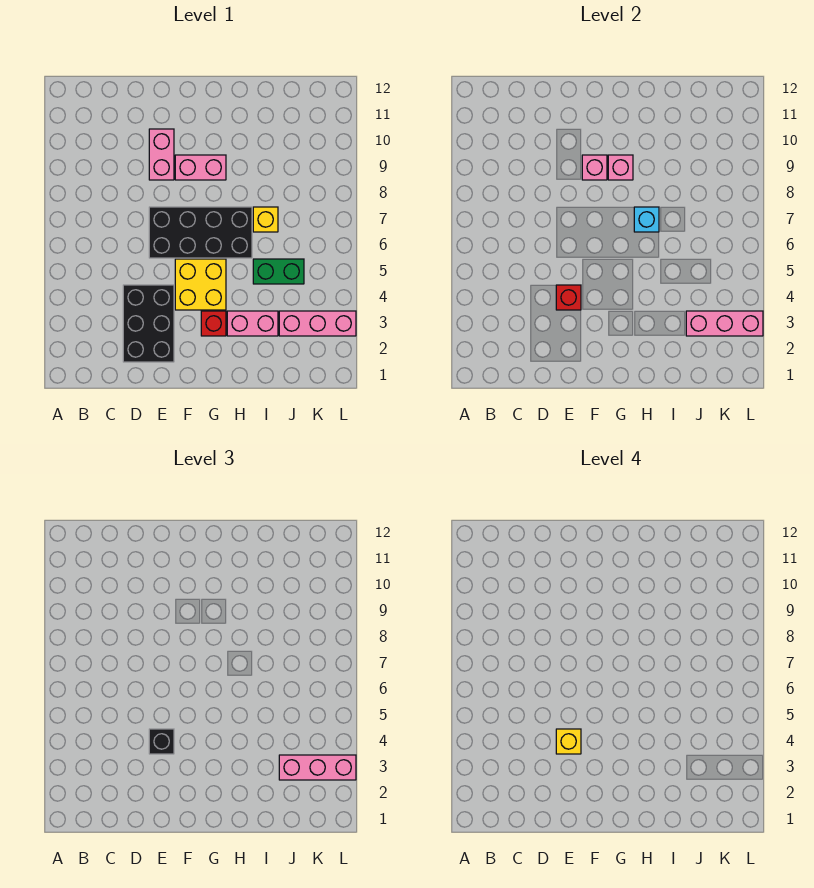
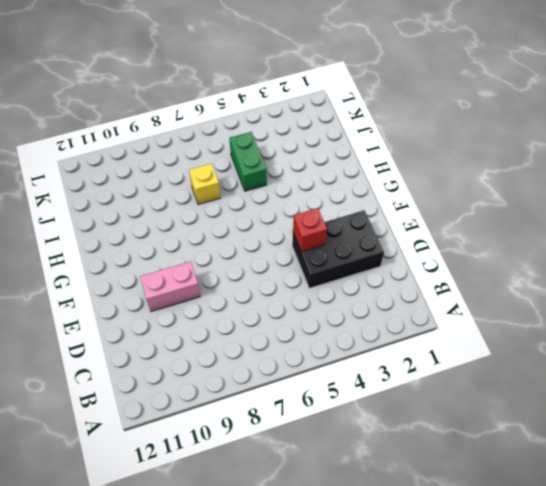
none -> black 2x4 brick [149,207,252,258]
none -> yellow 2x2 brick [175,259,226,310]
none -> pink 1x2 brick [175,155,226,180]

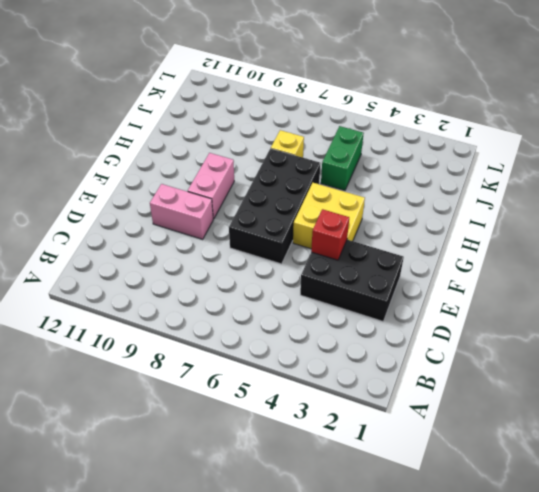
none -> red 1x1 brick [201,311,226,336]
none -> pink 1x2 brick [227,311,278,336]
none -> pink 1x3 brick [279,311,356,336]

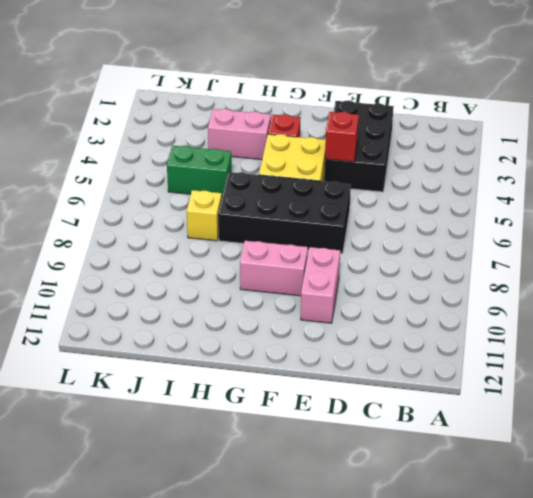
none -> pink 1x3 brick [279,311,356,336]
none -> pink 1x1 brick [582,155,607,180]
none -> pink 1x1 brick [608,155,633,180]

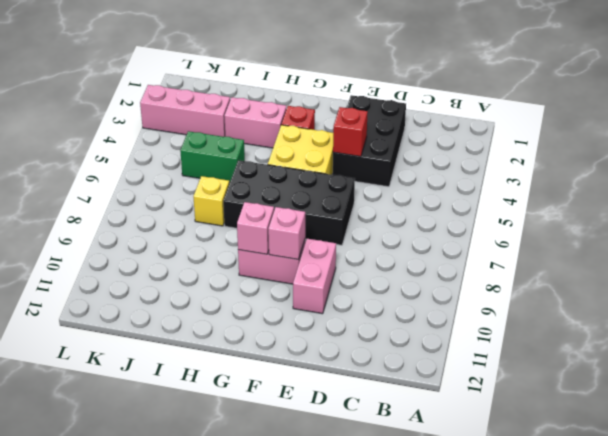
none -> cyan 1x1 brick [634,207,659,232]
none -> pink 1x3 brick [686,311,763,336]
none -> black 1x1 brick [149,729,174,754]

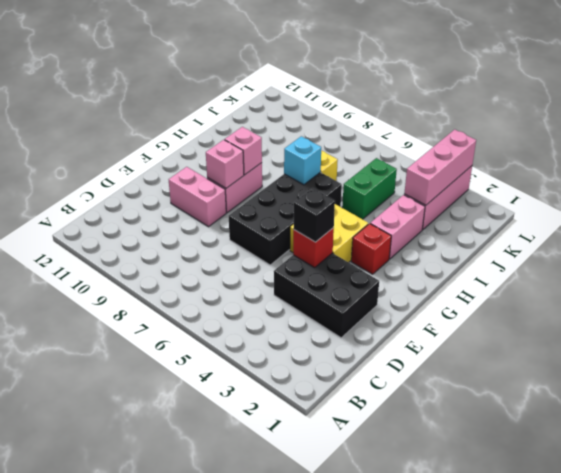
none -> pink 1x3 brick [279,755,356,780]
none -> yellow 1x1 brick [556,729,581,754]

